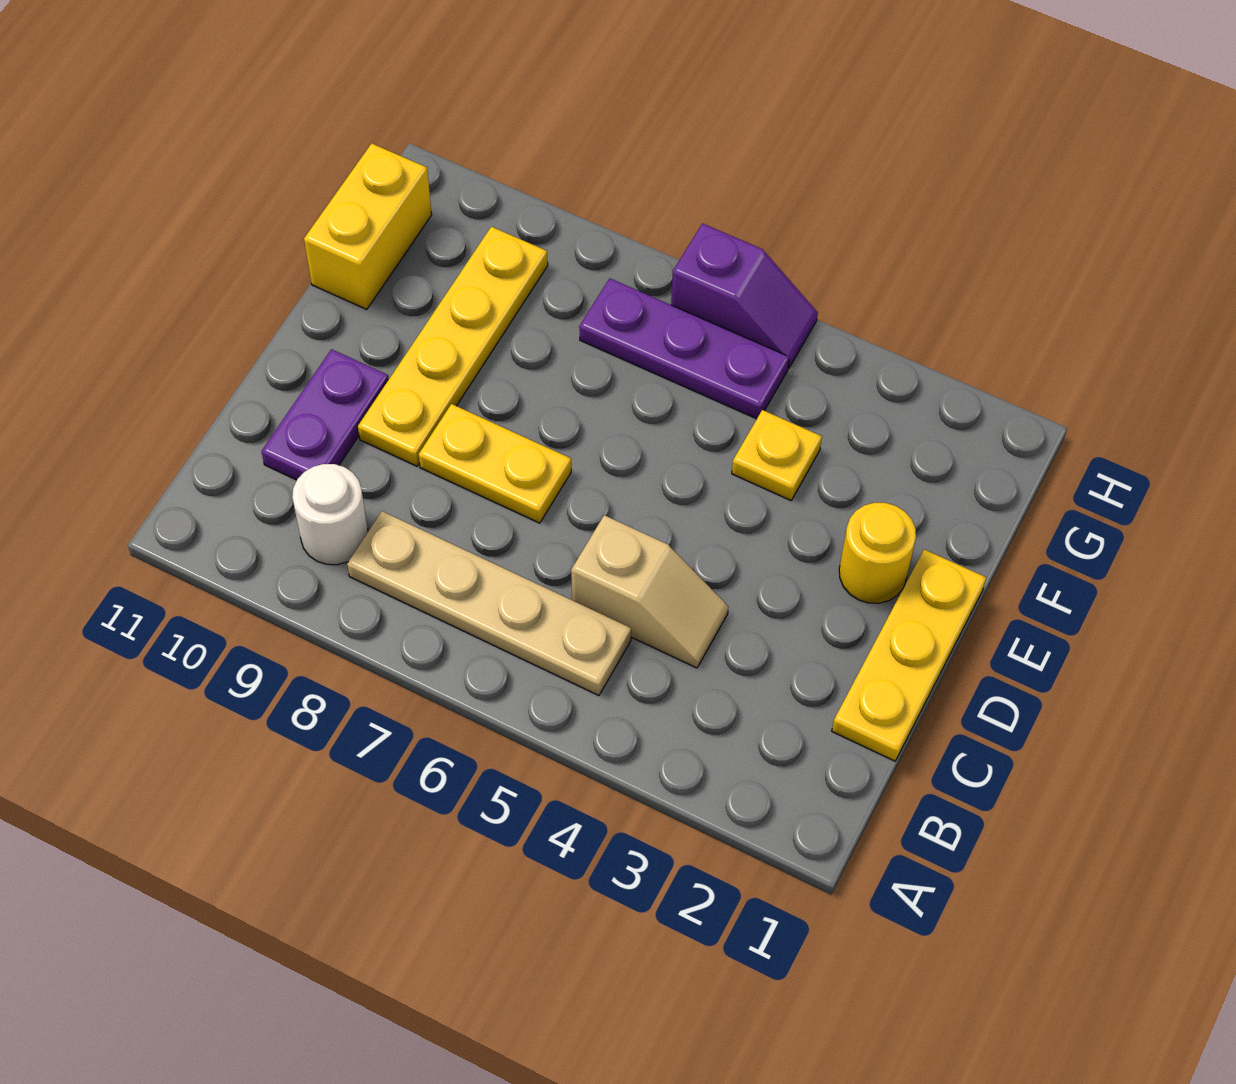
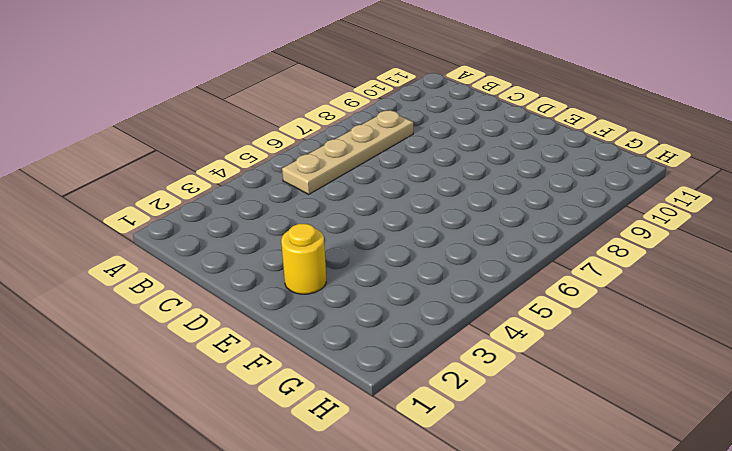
none -> white 1x1 round brick [292,464,368,565]
none -> yellow 1x3 plate [832,549,986,761]
none -> tan 1x2 slope [571,515,728,668]

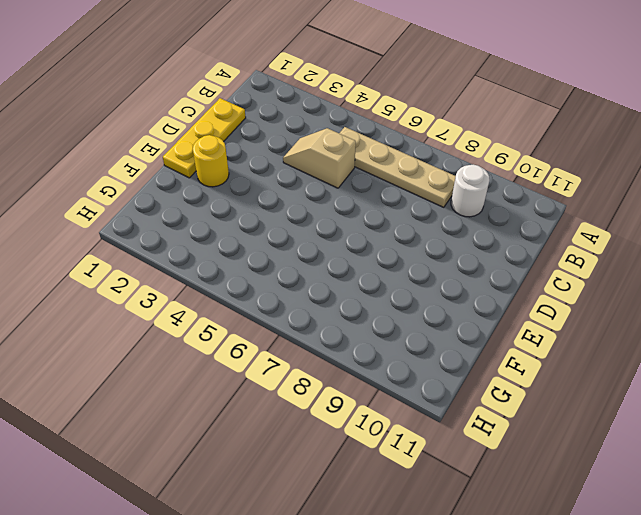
none -> purple 1x2 plate [261,349,389,480]
none -> yellow 1x2 plate [419,404,571,523]
none -> yellow 1x4 plate [358,227,548,466]

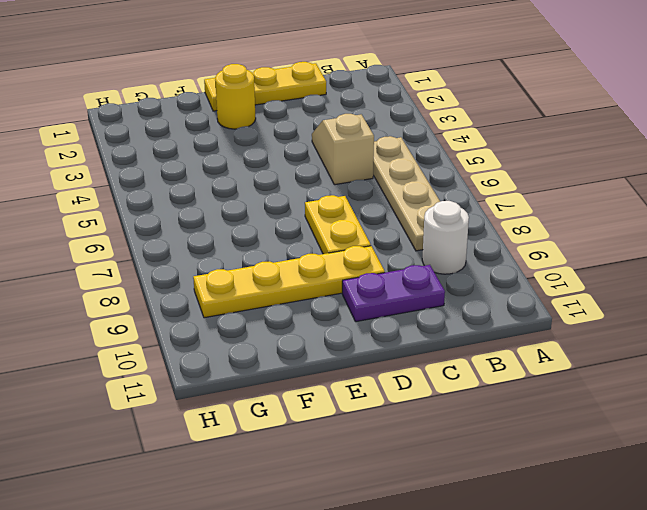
none -> yellow 1x1 plate [732,410,822,500]
none -> yellow 1x2 brick [304,143,432,309]
none -> purple 1x3 plate [579,279,789,419]

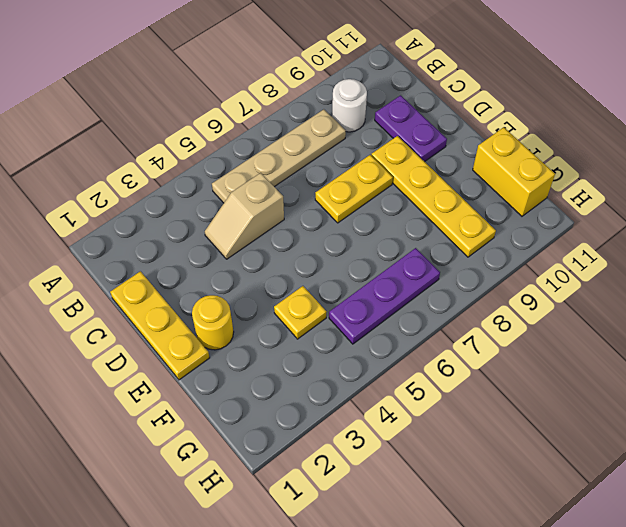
none -> purple 1x2 slope [671,224,818,368]

